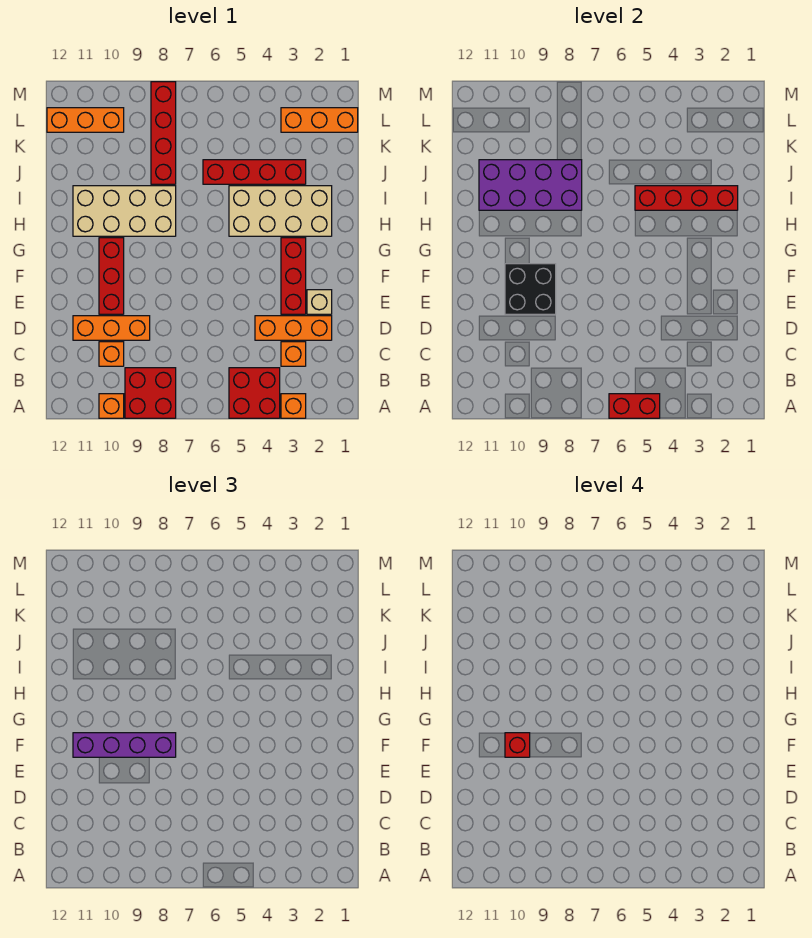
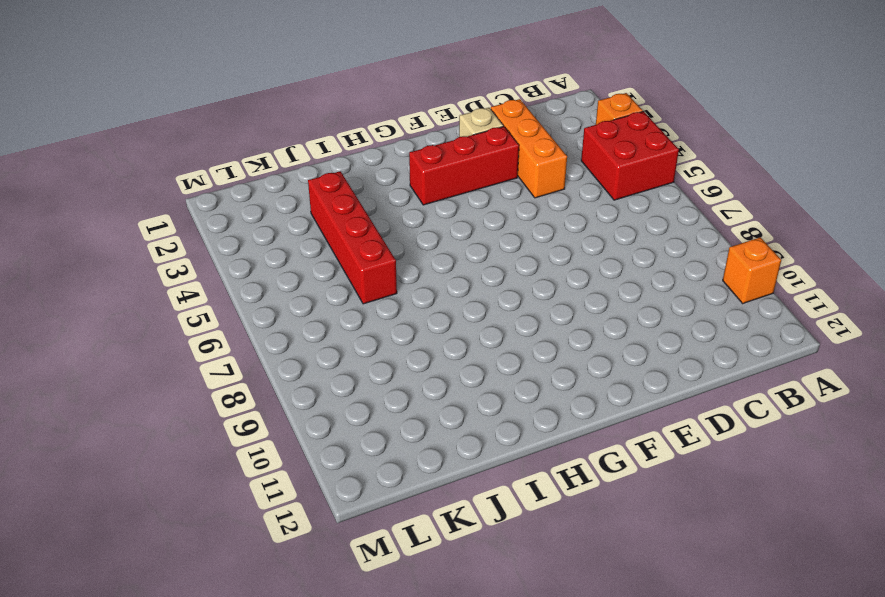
none -> red 2x2 brick [125,368,176,418]
none -> orange 1x1 brick [281,342,306,366]
none -> orange 1x1 brick [99,342,124,366]

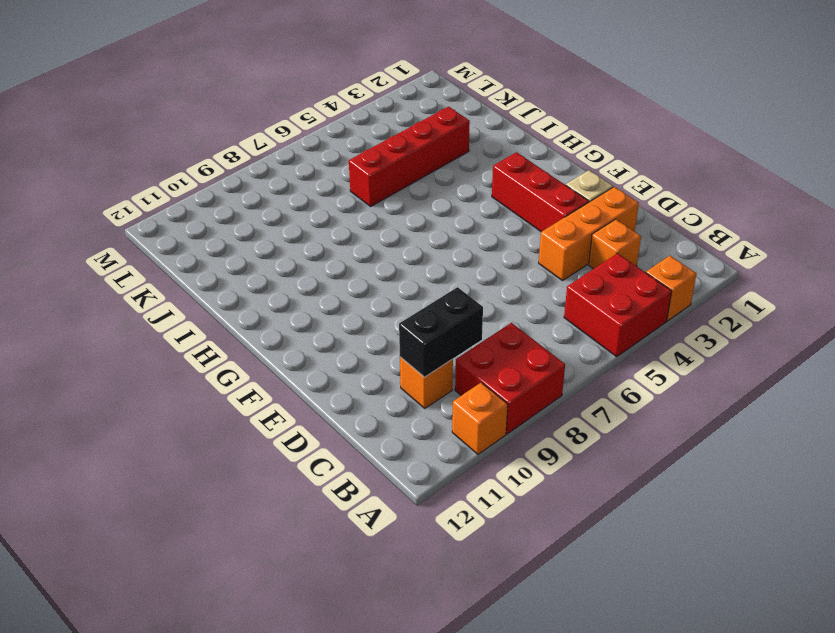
black 1x2 brick [399,287,483,377] -> none
none -> orange 1x3 brick [73,316,150,340]
none -> red 1x3 brick [99,238,124,314]
none -> tan 2x4 brick [229,186,332,236]

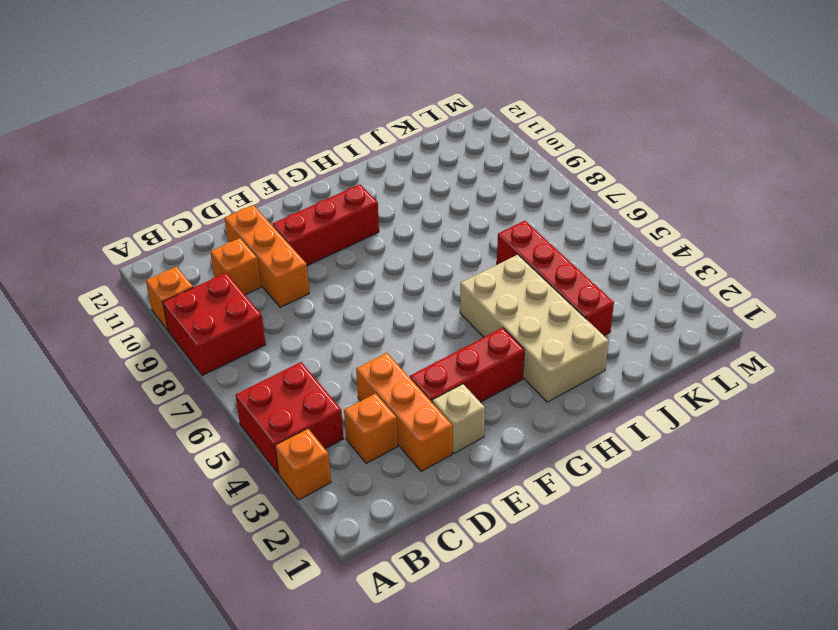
none -> tan 2x4 brick [73,186,176,236]
none -> red 1x4 brick [151,82,176,184]
none -> orange 1x3 brick [281,108,358,132]

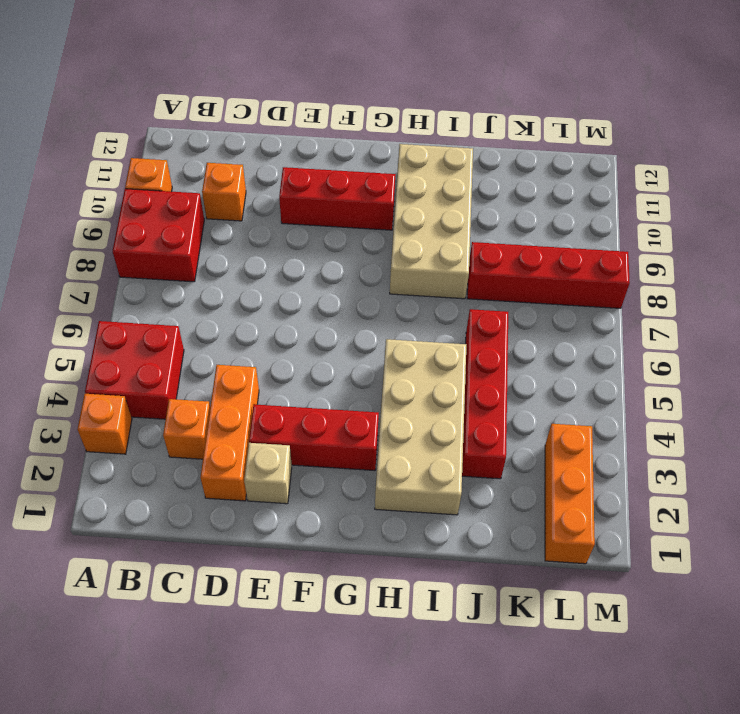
none -> orange 1x3 brick [73,316,150,340]
none -> orange 1x3 brick [47,108,124,132]
none -> red 1x2 brick [609,394,660,418]

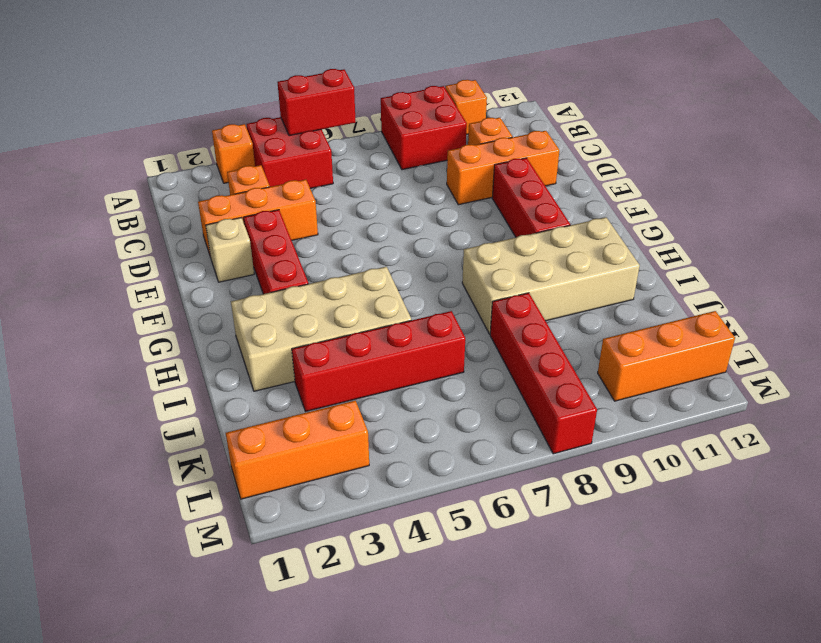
none -> black 2x2 brick [505,264,556,314]
none -> red 1x4 brick [635,186,738,210]
none -> purple 2x4 brick [479,160,582,210]

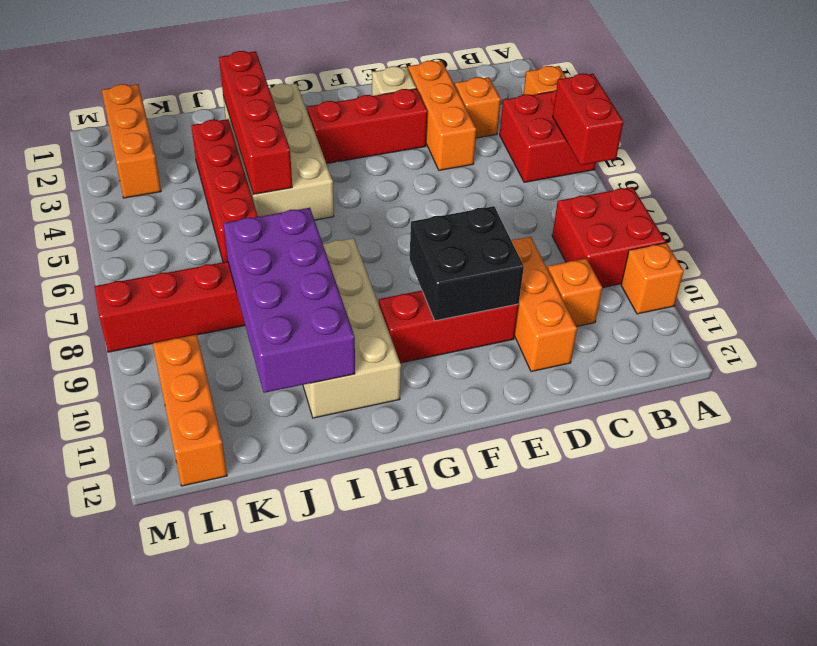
none -> purple 1x4 brick [73,733,176,757]
none -> red 1x1 brick [505,733,530,757]

